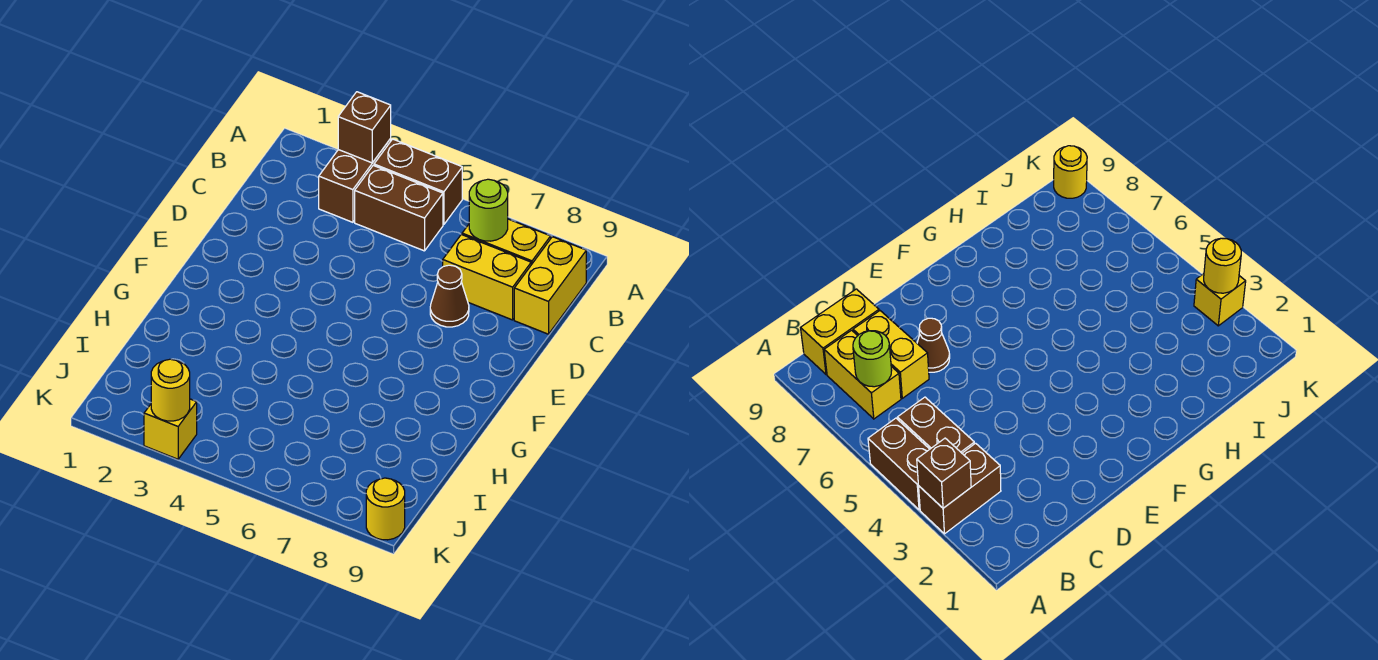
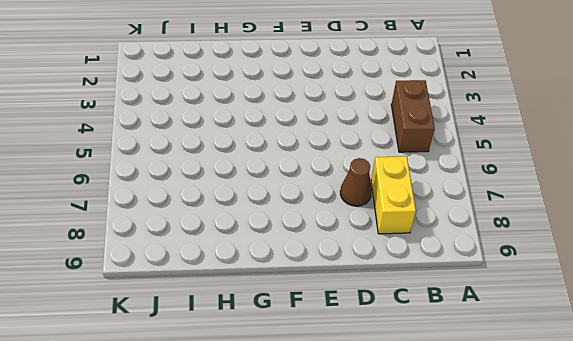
none -> brown 1x2 brick [319,139,391,222]
none -> brown 1x2 brick [374,139,462,225]
none -> yellow 1x2 brick [462,219,551,265]

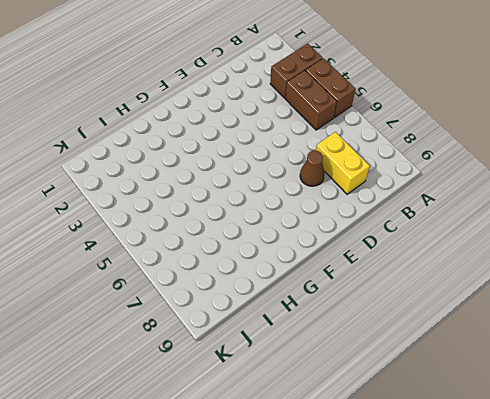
none -> yellow 1x2 brick [462,219,551,265]
none -> yellow 1x2 brick [514,237,586,334]
none -> yellow 1x1 brick [144,399,197,459]

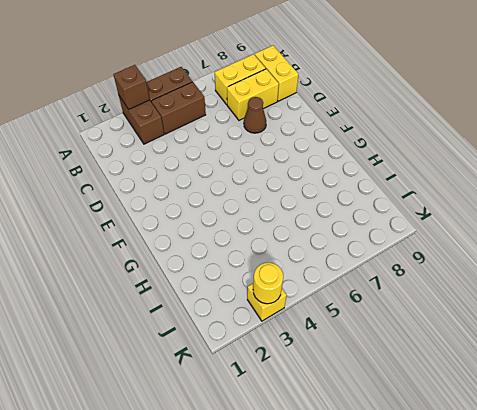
none -> yellow 1x1 round brick [366,478,405,540]
none -> lime 1x1 round brick [469,179,508,241]

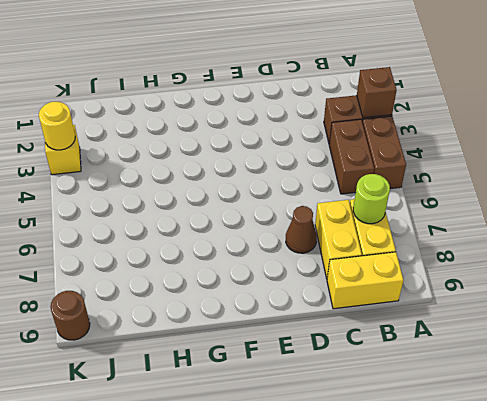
brown 1x1 round brick [50,291,90,340] -> yellow 1x1 round brick [366,478,405,540]

